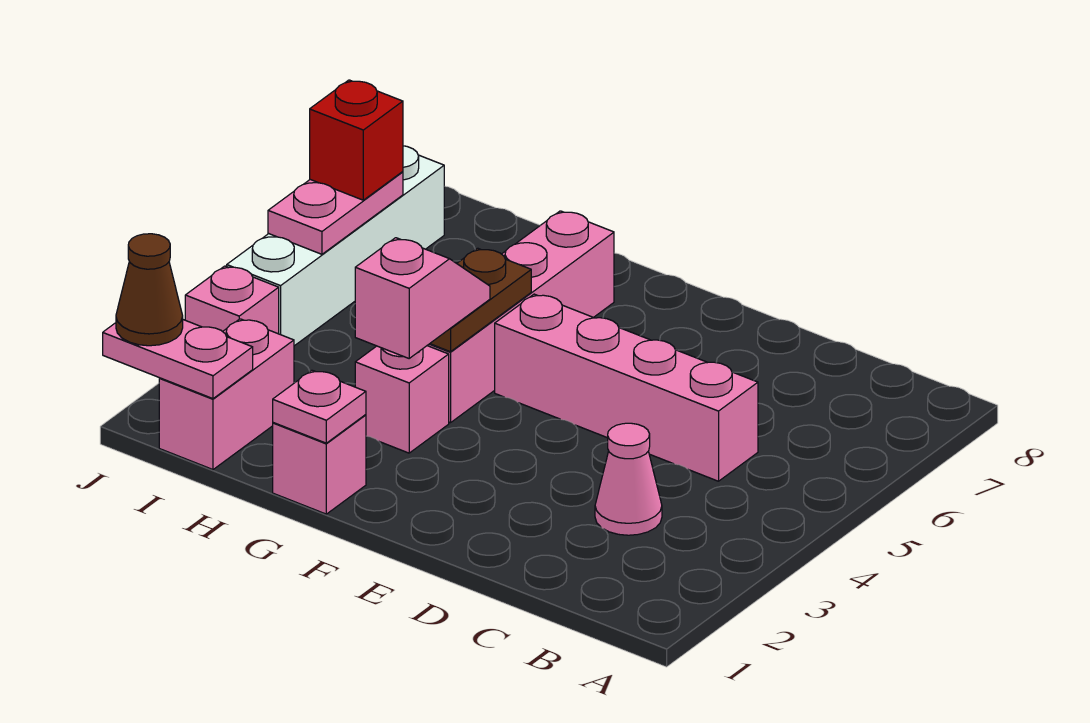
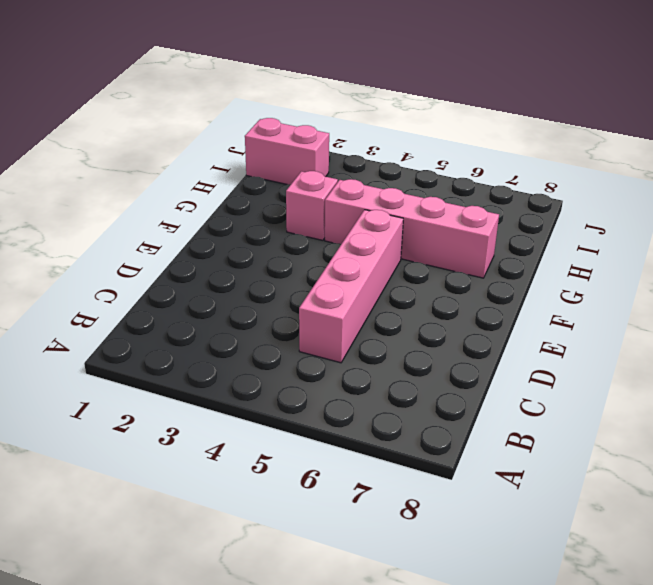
none -> pink 1x1 cone [595,423,662,535]
none -> pink 1x1 brick [273,415,366,514]
none -> pink 1x1 brick [185,266,279,334]

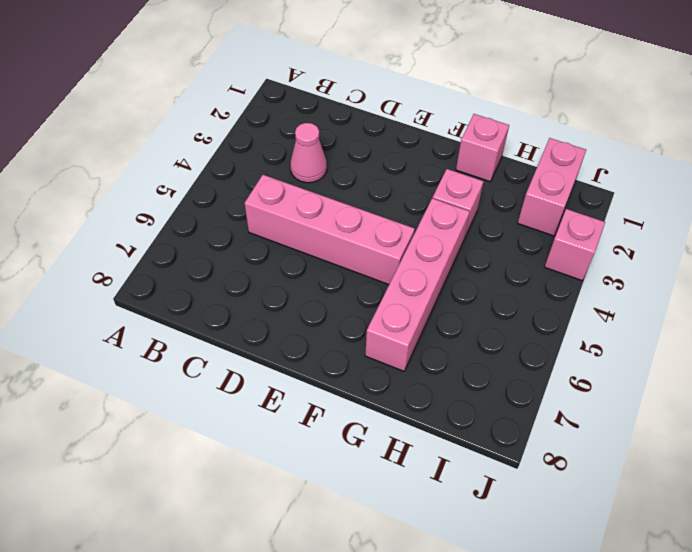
none -> white 1x4 brick [227,146,444,346]
none -> pink 1x1 plate [273,370,366,443]
none -> brown 1x2 plate [430,248,531,352]

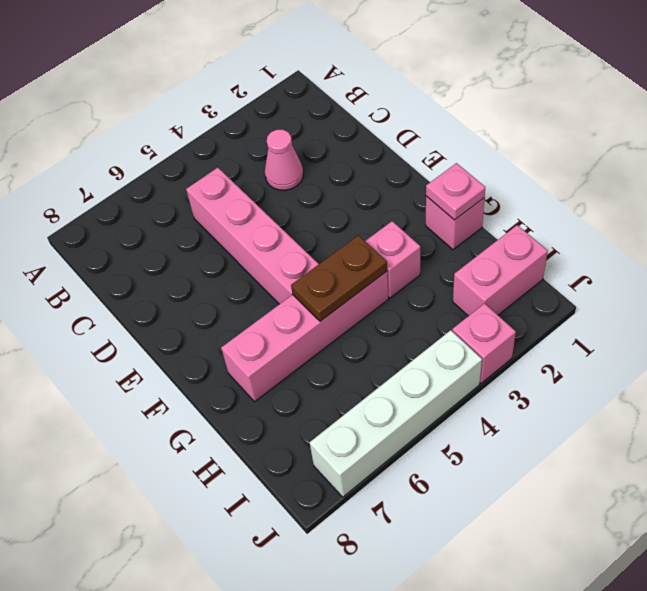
none -> pink 1x2 plate [103,320,253,399]
none -> pink 1x2 plate [268,172,403,254]
none -> pink 1x2 slope [355,238,490,358]

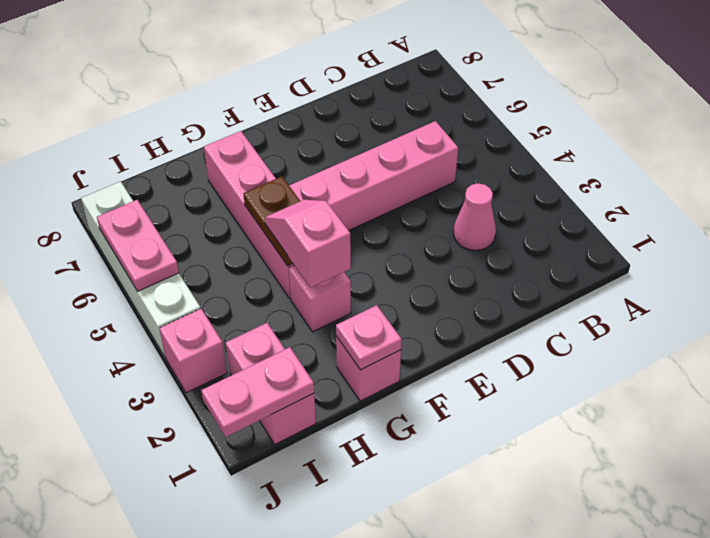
none -> brown 1x1 cone [116,234,183,346]
none -> red 1x1 brick [310,80,403,200]

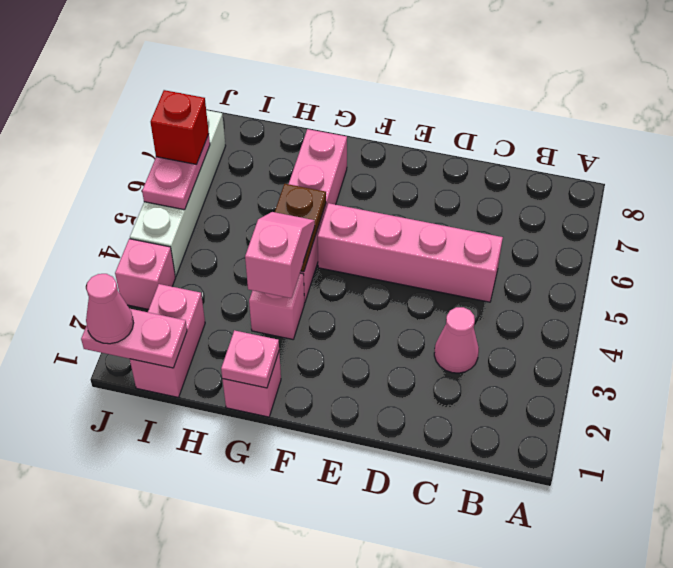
pink 1x1 cone [86,274,133,344] -> brown 1x1 cone [116,234,183,346]

